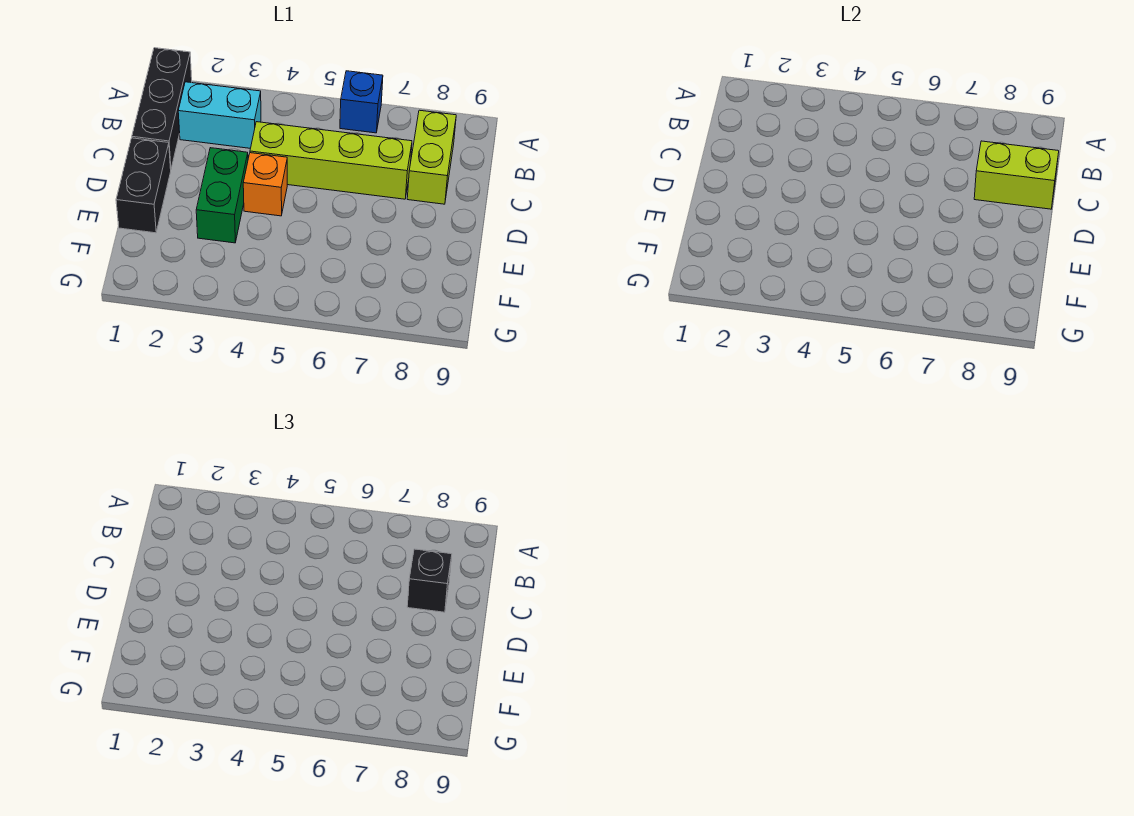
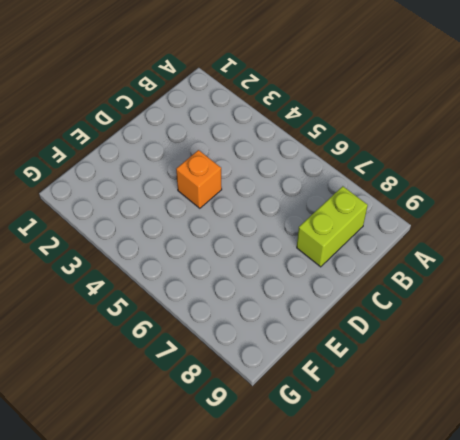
none -> black 1x3 brick [132,48,192,169]
none -> blue 1x1 brick [340,71,383,133]

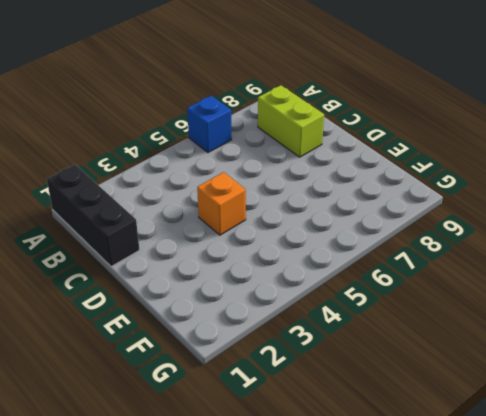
none -> cyan 1x2 brick [178,82,261,148]
none -> lime 1x4 brick [250,122,412,199]

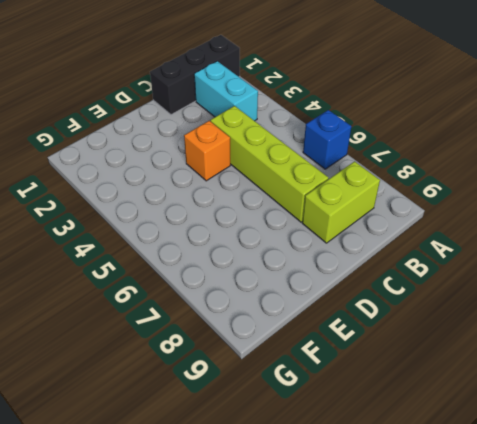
none -> black 1x2 brick [116,138,171,233]
none -> green 1x2 brick [196,148,248,243]

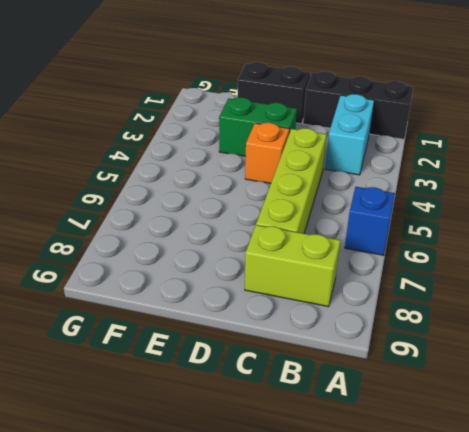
none -> lime 1x2 brick [974,141,1059,209]
none -> black 1x1 brick [407,549,452,612]

